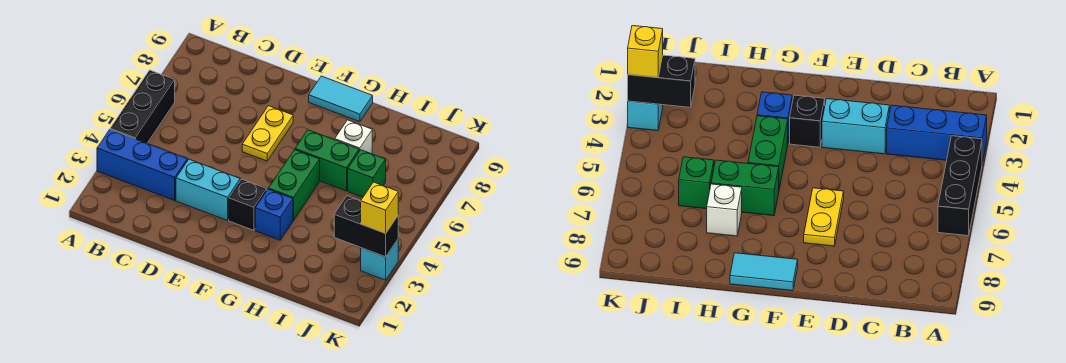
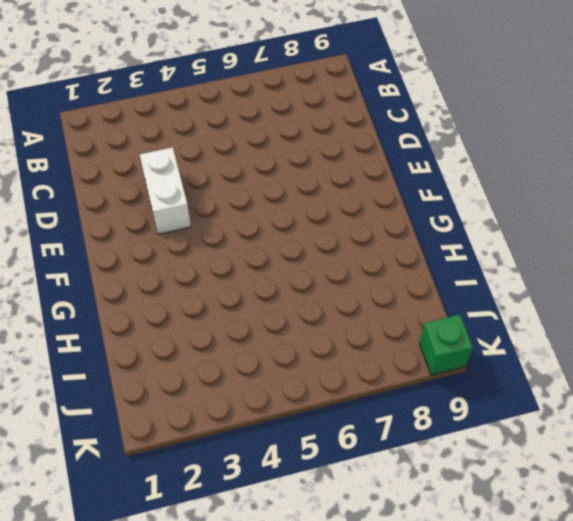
white 1x2 brick [140,147,191,234] -> cyan 1x2 brick [176,159,240,220]
green 1x1 brick [419,315,473,375] -> green 1x1 brick moved to [348,150,386,197]
none -> blue 1x3 brick [97,130,187,200]
none -> black 1x3 brick [110,70,175,143]
none -> yellow 1x2 plate [242,106,293,161]

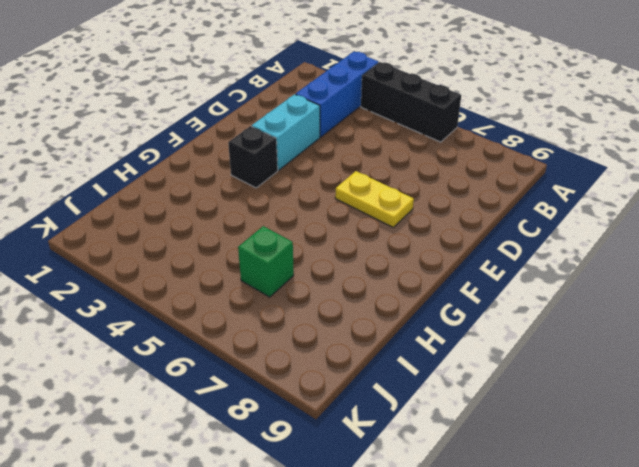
none -> cyan 1x2 tile [309,76,373,122]
none -> blue 1x1 brick [255,189,293,240]
none -> green 1x2 brick [268,150,320,221]

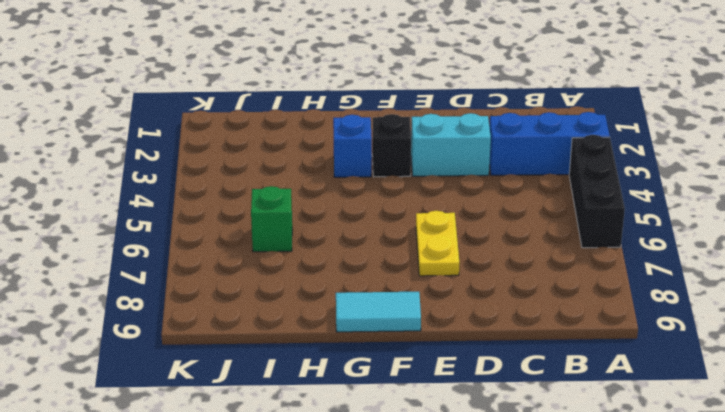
none -> green 1x2 brick [268,150,320,221]
none -> green 1x2 brick [295,130,359,191]
none -> white 1x1 brick [335,120,372,154]

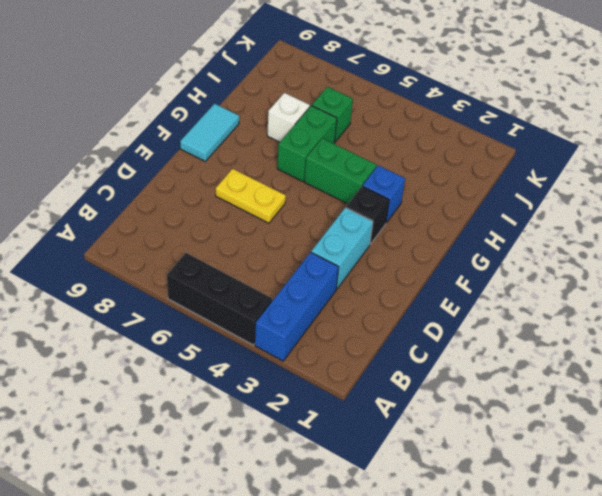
none -> cyan 1x1 brick [361,240,398,280]
none -> black 1x2 brick [334,196,398,257]
none -> yellow 1x1 brick [361,182,398,233]

